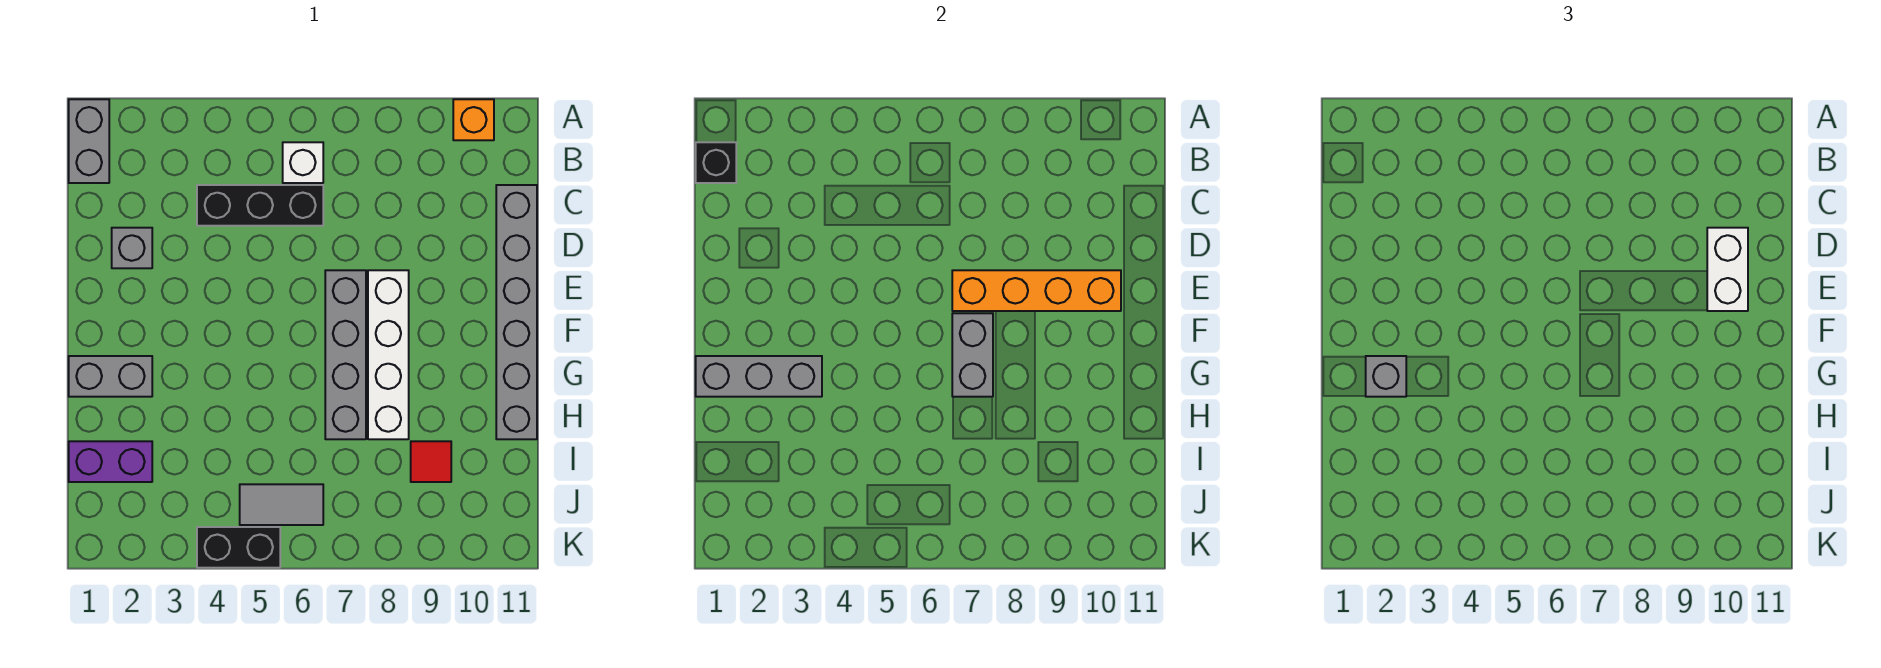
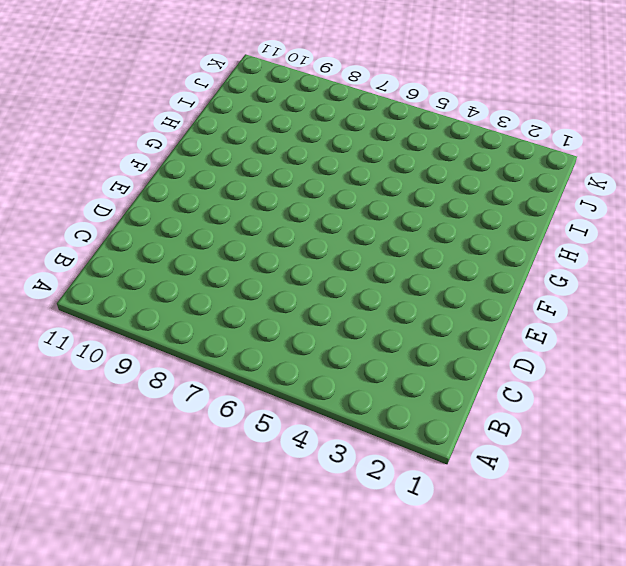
none -> grey 1x2 brick [69,99,109,183]
none -> orange 1x1 brick [453,99,494,140]
none -> white 1x1 brick [283,142,323,183]

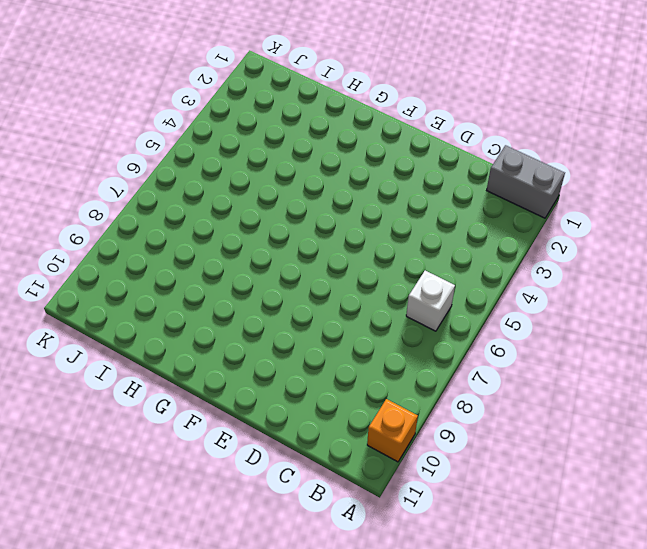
none -> black 1x3 brick [197,185,323,226]
none -> grey 1x6 brick [496,185,537,439]
none -> grey 1x1 brick [112,228,152,268]

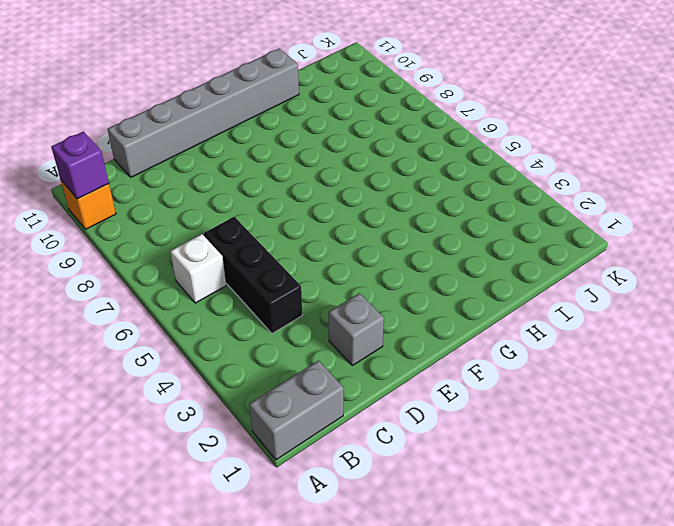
purple 1x1 brick [51,132,109,199] -> none
none -> grey 1x4 brick [325,270,366,439]
none -> white 1x4 brick [368,270,409,439]
none -> grey 1x2 brick [69,356,152,397]

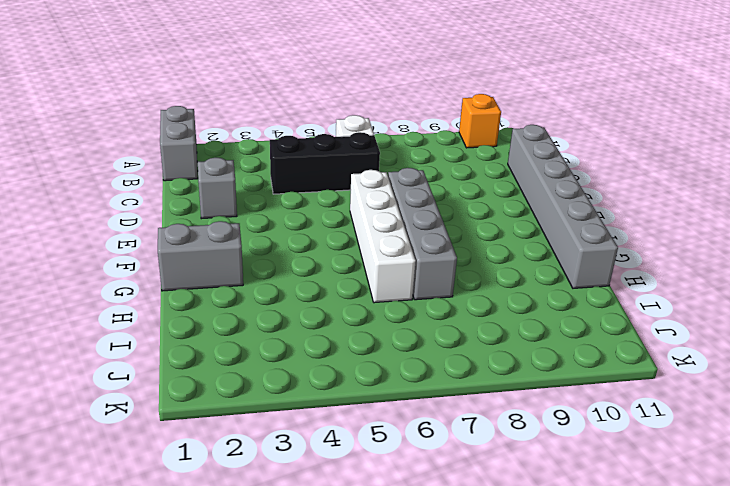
white 1x4 brick [350,170,416,303] -> white 1x4 brick moved to [368,270,409,439]
none -> purple 1x2 brick [69,441,152,482]
none -> red 1x1 tile [411,441,451,482]
none -> grey 1x2 tile [240,484,323,525]

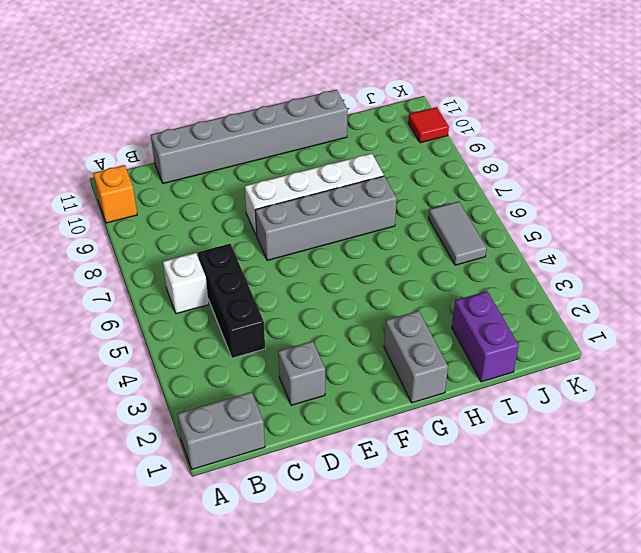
red 1x1 tile [408,107,449,143] -> red 1x1 tile moved to [411,441,451,482]
none -> black 1x2 brick [197,527,280,568]
none -> black 1x1 brick [696,142,736,183]
none -> orange 1x4 brick [952,270,1121,311]

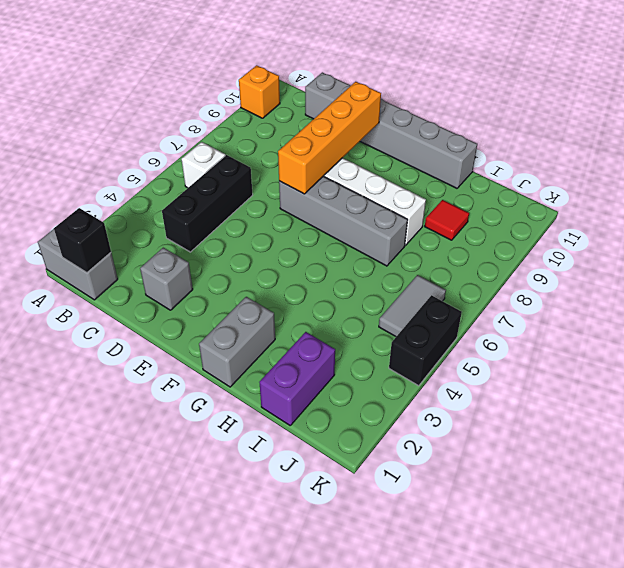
none -> grey 1x2 brick [952,313,993,397]
none -> grey 1x3 brick [696,356,822,397]
none -> white 1x2 brick [1707,228,1748,311]

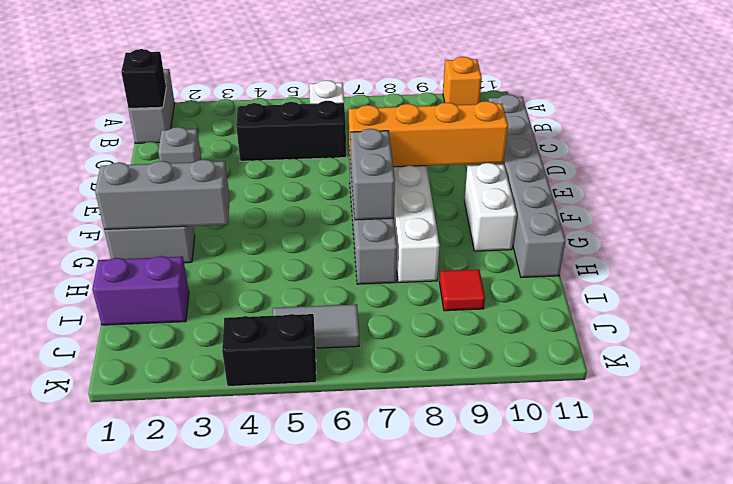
white 1x2 brick [464,163,517,251] -> white 1x2 brick moved to [1707,228,1748,311]
none -> grey 1x1 brick [1366,356,1406,397]

